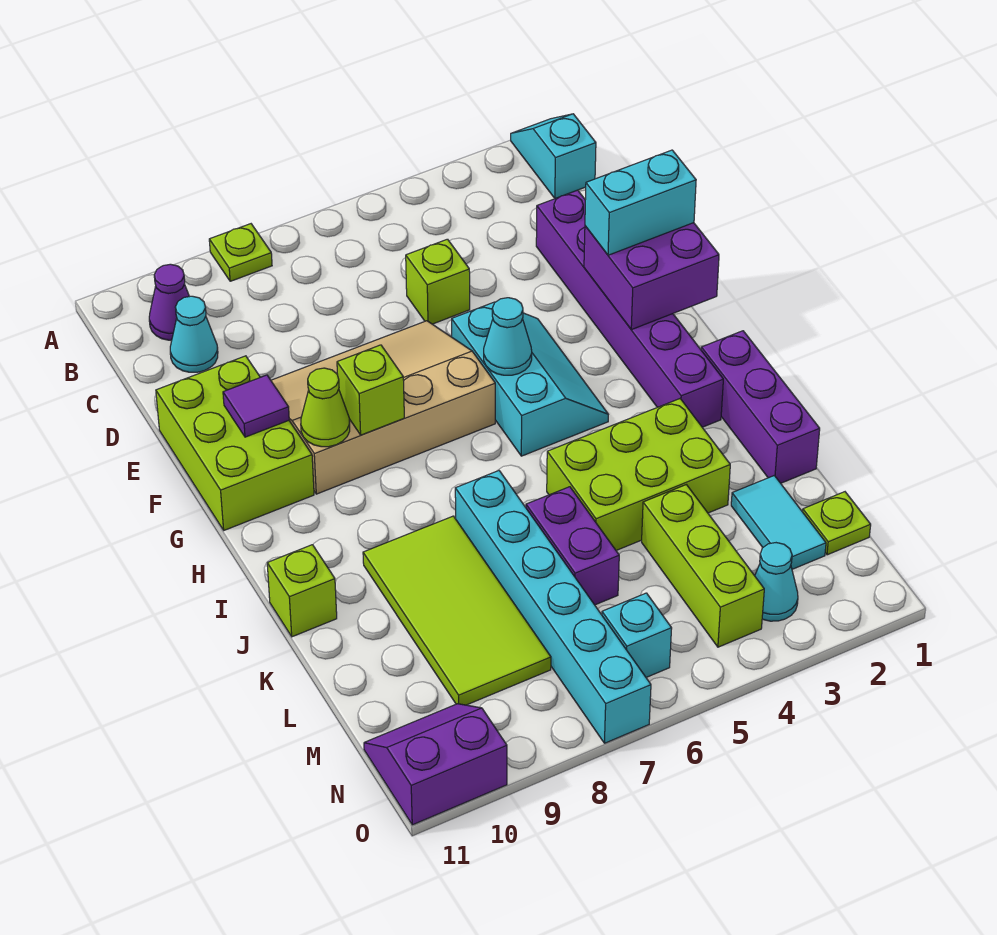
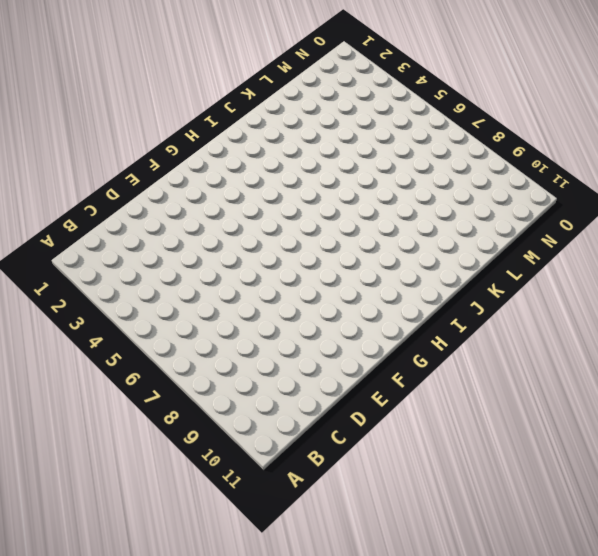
none -> cyan 1x2 slope [511,114,596,199]
none -> lime 1x1 plate [209,224,272,281]
none -> purple 1x1 cone [149,264,189,340]

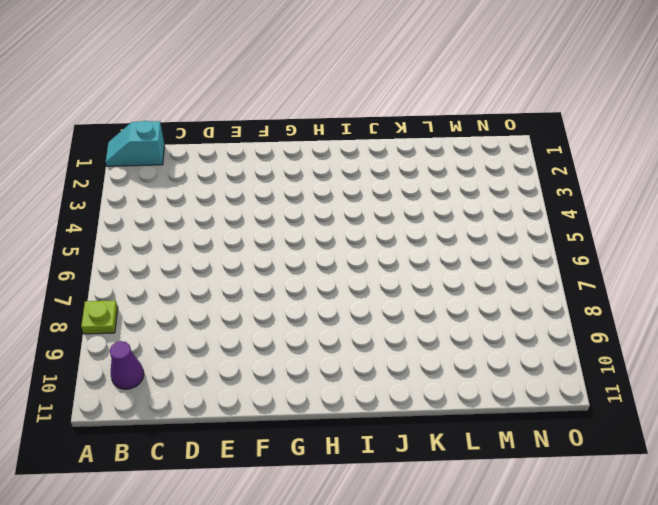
none -> cyan 1x1 cone [170,296,218,372]
none -> purple 1x6 brick [536,190,723,427]
none -> lime 1x1 brick [406,239,470,324]

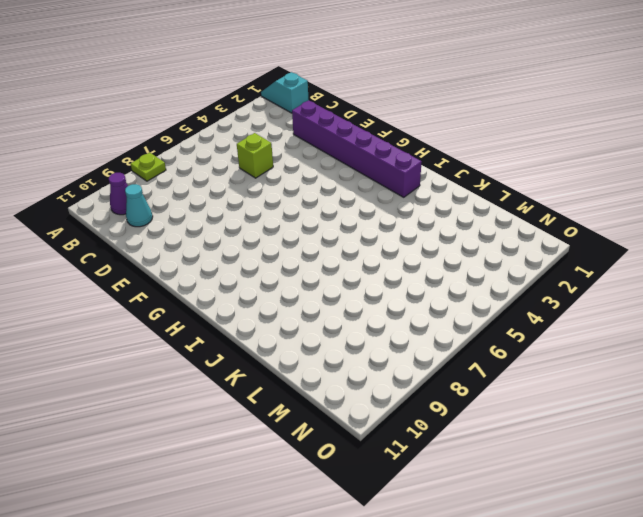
none -> tan 3x4 slope [271,321,495,494]
none -> lime 2x3 brick [156,356,314,530]
none -> cyan 2x3 slope [452,302,608,456]

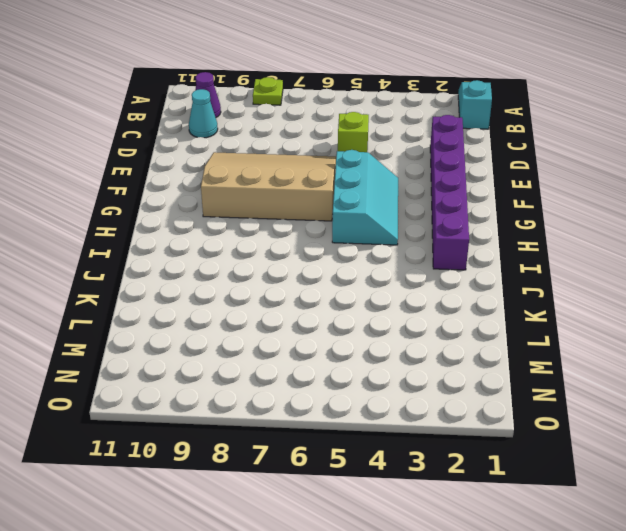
none -> lime 2x3 brick [156,356,314,530]
none -> purple 1x3 brick [701,331,820,483]
none -> lime 2x3 brick [547,399,730,550]

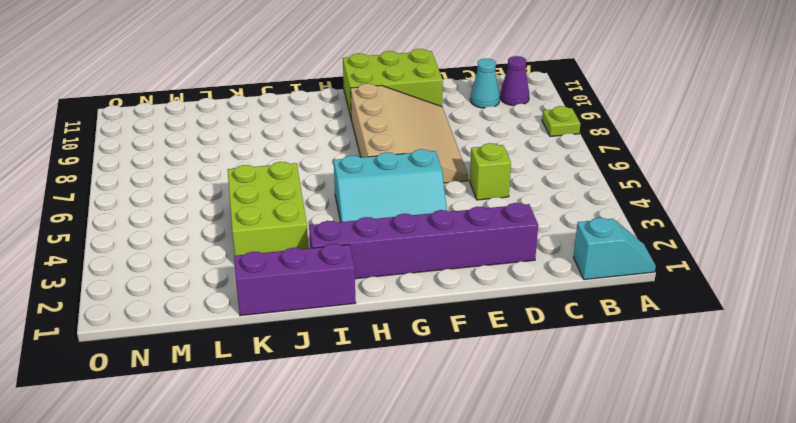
none -> cyan 1x6 brick [455,471,651,743]
none -> lime 2x4 tile [363,516,551,705]
none -> lime 1x1 brick [267,545,337,637]

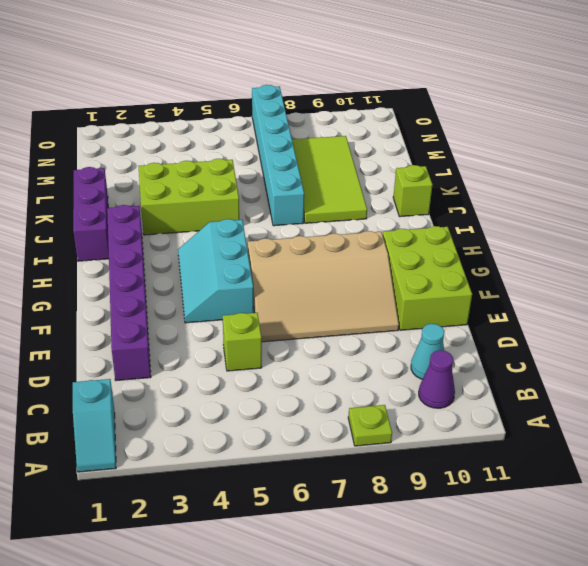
none -> purple 1x2 brick [526,487,619,605]
none -> cyan 1x2 tile [731,476,826,569]
none -> lime 1x3 brick [642,485,764,647]

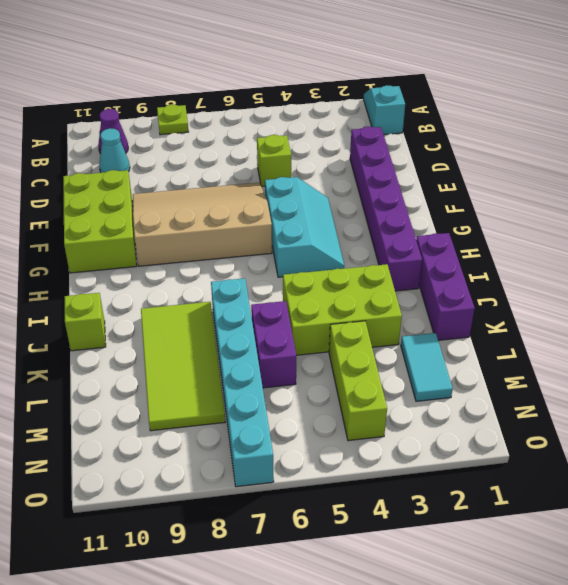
none -> lime 1x1 plate [803,492,871,555]
none -> cyan 1x1 cone [755,543,798,621]
none -> cyan 1x1 brick [602,593,672,677]

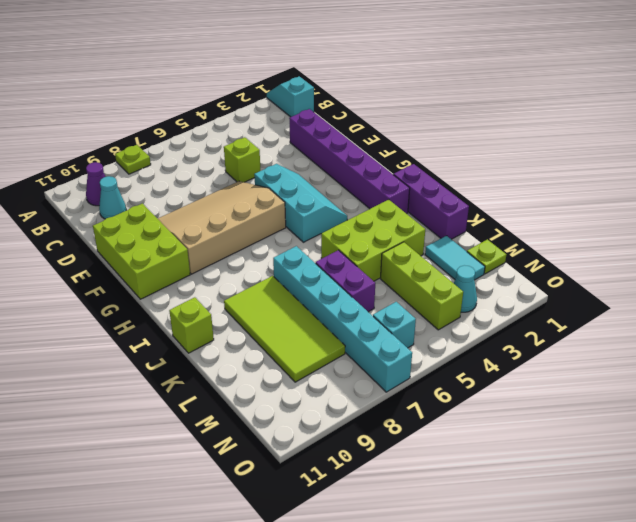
none -> purple 2x2 slope [364,704,507,825]
none -> purple 2x2 brick [584,223,719,330]
none -> purple 1x1 tile [223,375,289,437]

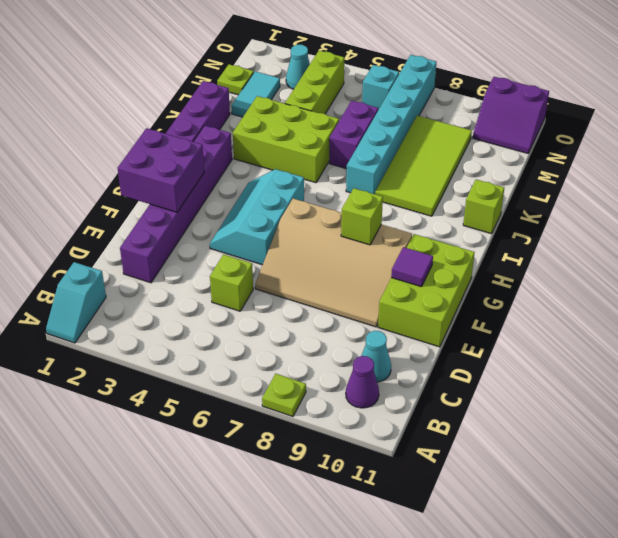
none -> cyan 1x1 cone [484,298,532,375]
none -> lime 1x1 cone [301,368,350,447]
none -> cyan 1x2 brick [585,150,696,255]

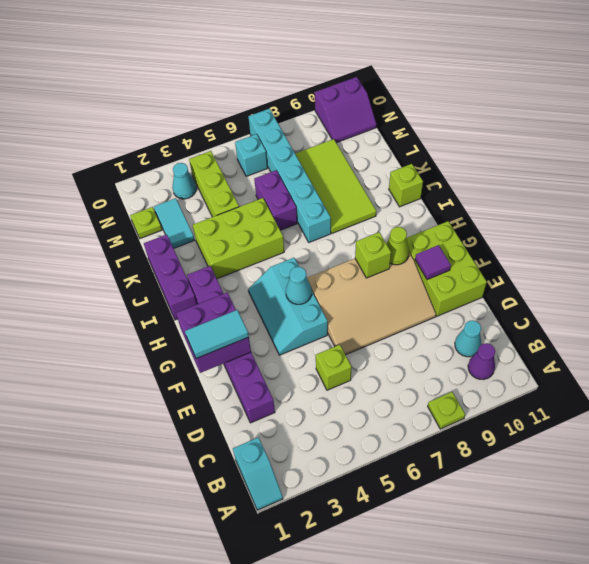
cyan 1x2 tile [185,310,249,358] -> cyan 1x2 brick [585,150,696,255]

